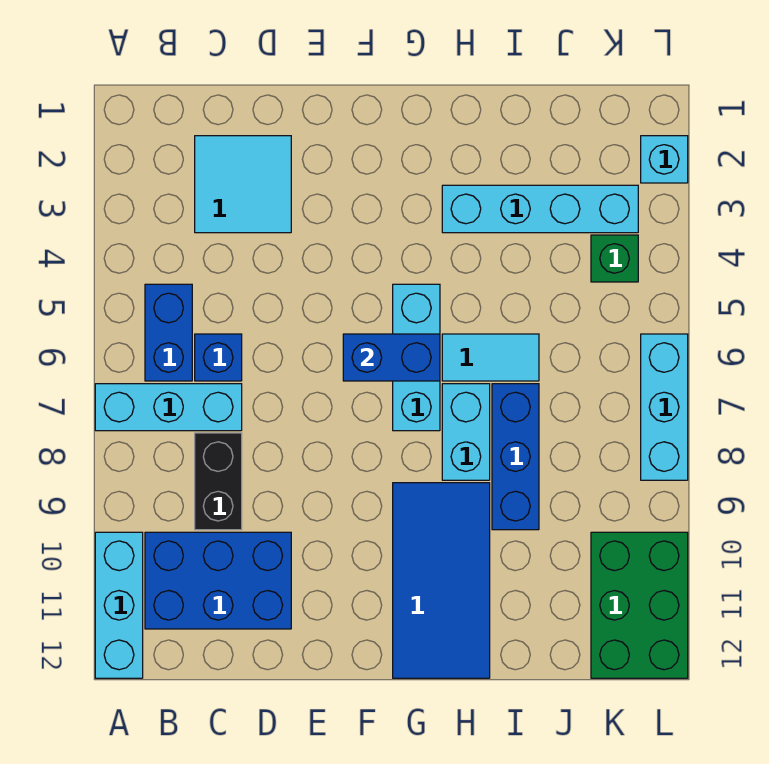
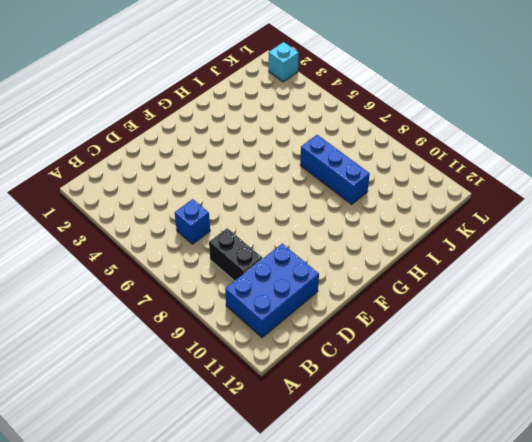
none -> cyan 1x3 brick [95,384,242,431]
none -> cyan 1x3 brick [95,532,143,678]
none -> blue 1x2 brick [145,284,192,381]

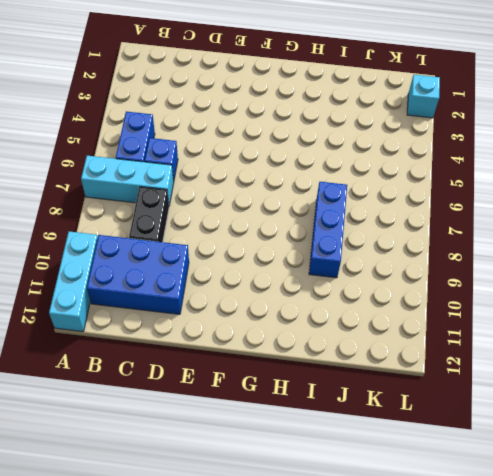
none -> cyan 2x2 tile [195,136,291,233]
none -> cyan 1x3 brick [393,284,440,431]
none -> blue 2x4 tile [393,483,490,678]

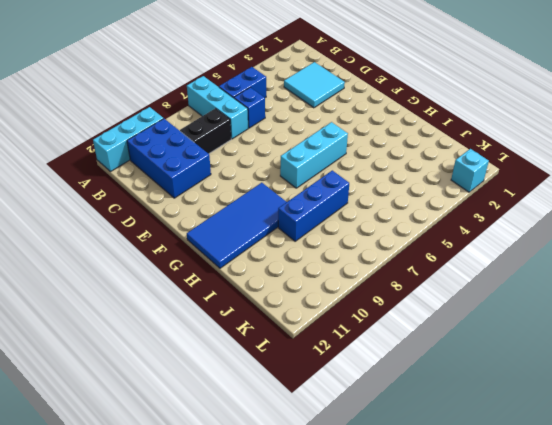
none -> cyan 1x4 brick [442,185,638,233]
none -> cyan 1x2 tile [442,334,539,381]
none -> cyan 1x2 brick [442,384,490,480]

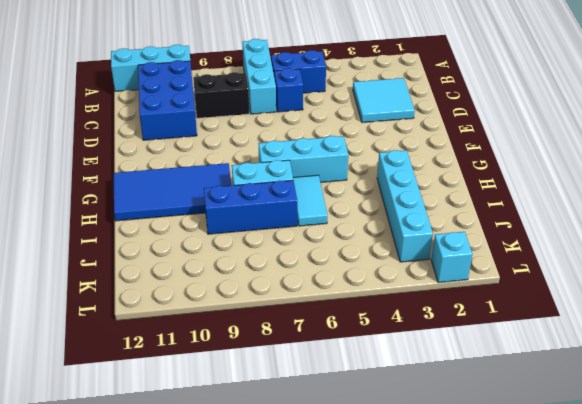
none -> green 1x1 brick [591,235,638,282]
none -> green 2x3 brick [591,532,688,678]
none -> cyan 1x3 brick [641,334,688,480]

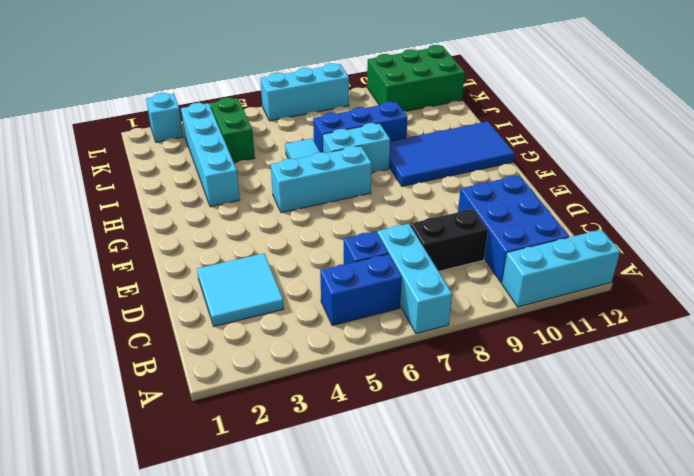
green 1x2 brick [210,97,255,163] -> green 1x1 brick [591,235,638,282]
none -> blue 1x2 brick [343,334,440,381]

